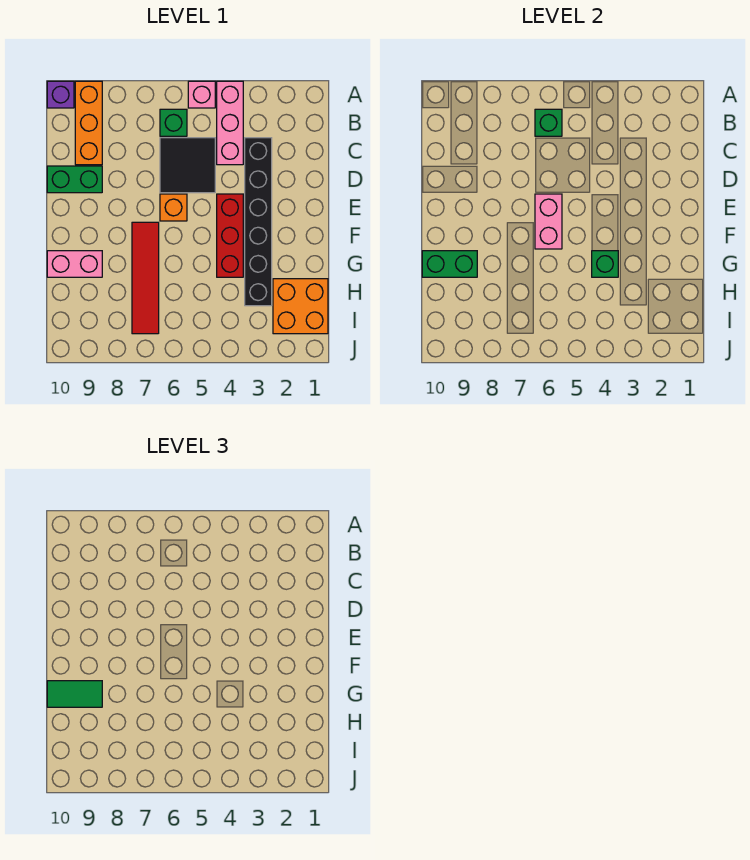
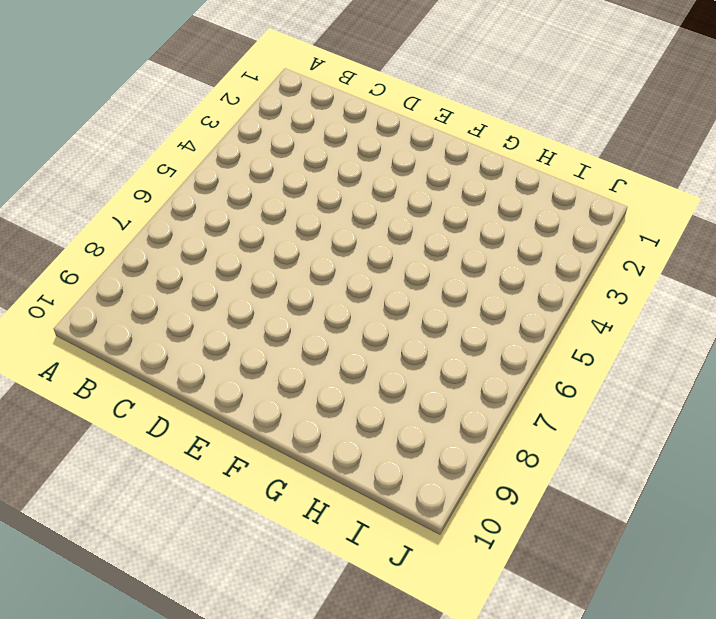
none -> pink 1x3 brick [217,81,243,165]
none -> pink 1x1 brick [188,81,215,108]
none -> orange 1x3 brick [75,81,102,165]

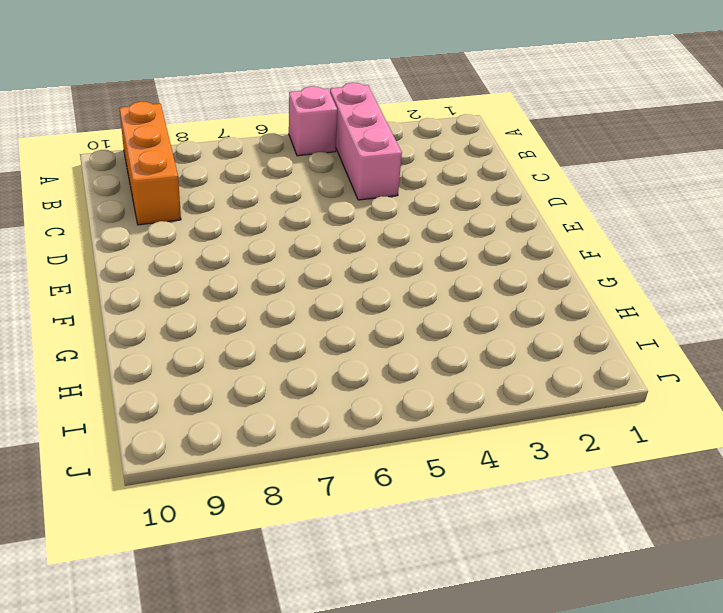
none -> purple 1x1 brick [47,81,74,108]
none -> green 1x1 brick [160,109,187,136]
none -> black 1x6 brick [245,138,272,306]

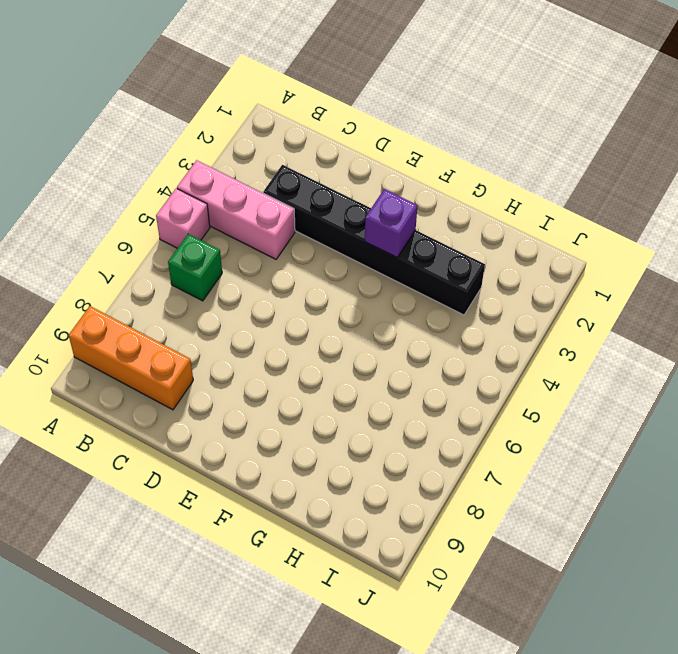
purple 1x1 brick [365,189,418,257] -> purple 1x1 brick moved to [47,81,74,108]
none -> black 2x2 tile [160,138,215,193]
none -> green 1x2 brick [47,166,102,193]
none -> red 1x3 brick [217,194,243,277]

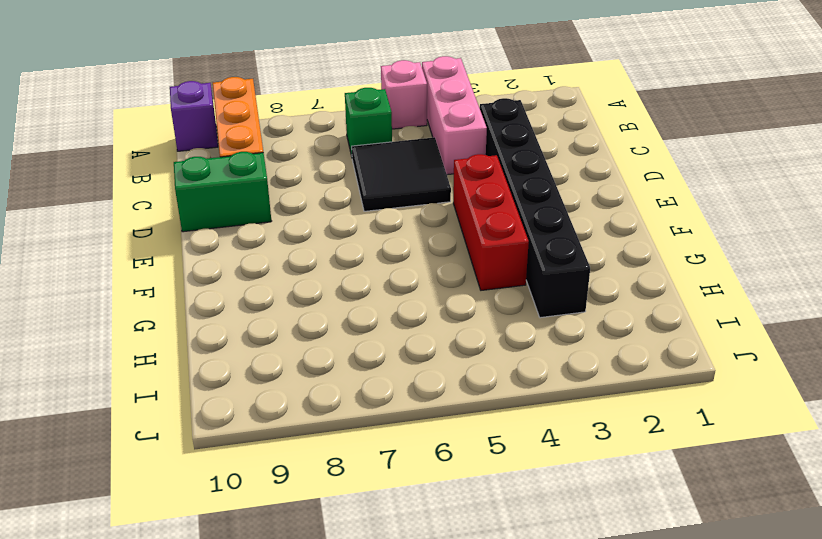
none -> orange 1x1 brick [160,194,187,221]
none -> red 1x4 tile [132,222,159,334]
none -> pink 1x2 brick [47,251,102,277]

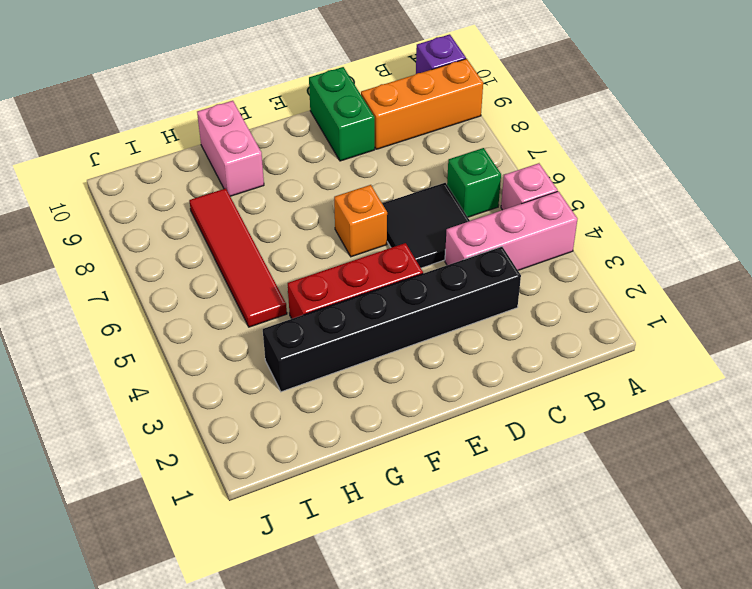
red 1x4 tile [189,188,287,327] -> red 1x4 tile turned to [132,222,159,334]
none -> orange 2x2 brick [273,279,328,334]
none -> green 1x1 brick [535,109,562,136]
none -> pink 1x2 brick [535,194,562,249]

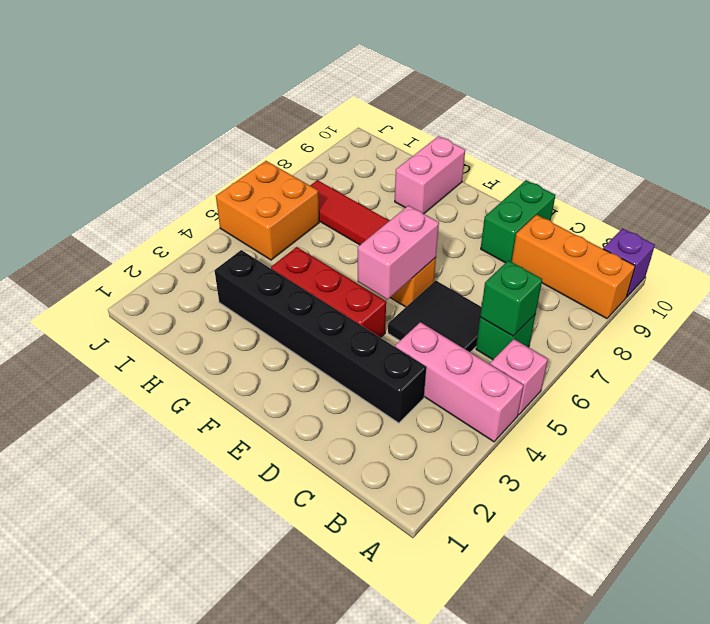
pink 1x2 brick [358,206,439,300] -> pink 1x2 brick turned to [535,194,562,249]
orange 2x2 brick [216,161,319,260] -> orange 2x2 brick moved to [273,279,328,334]
none -> green 1x1 brick [592,251,618,277]
none -> green 1x2 brick [422,251,477,277]
none -> green 1x2 tile [47,681,102,707]

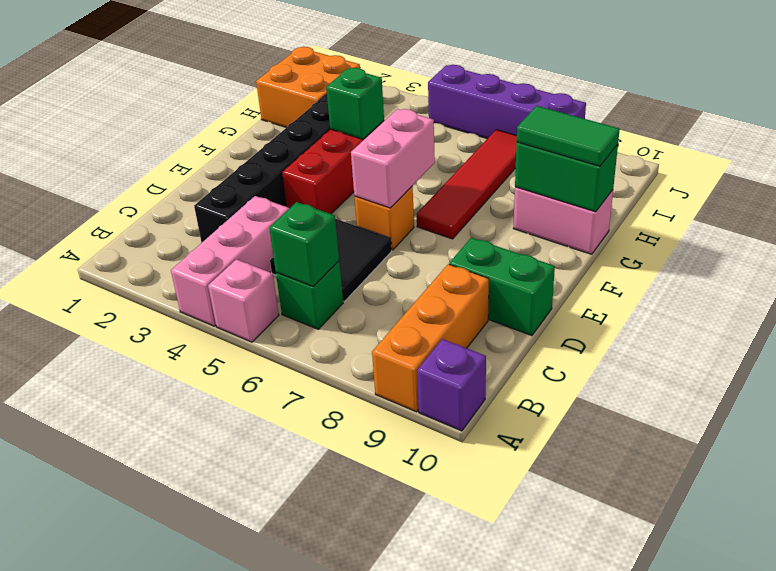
purple 1x4 brick [428,65,586,139] -> none

